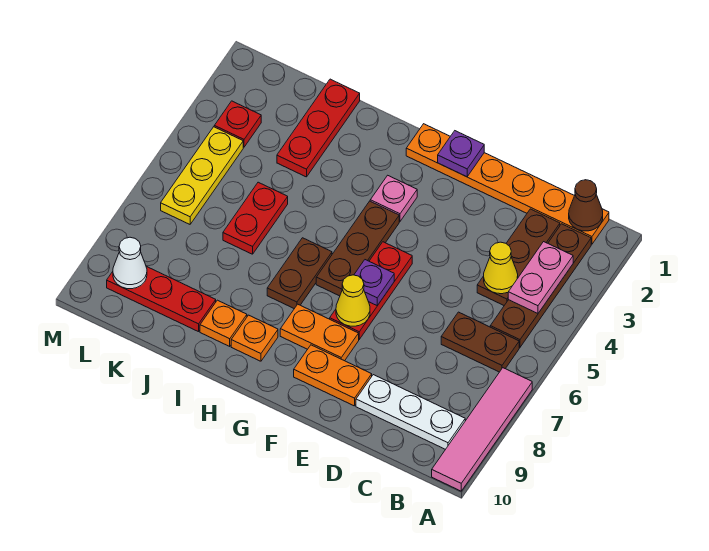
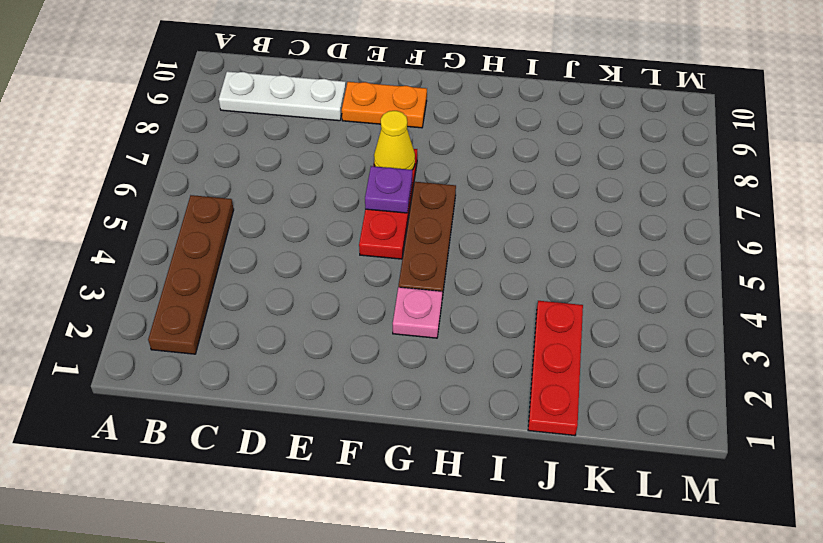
none -> pink 1x4 tile [432,368,532,491]
none -> orange 1x6 plate [406,124,609,244]
none -> brown 1x2 plate [441,312,519,372]

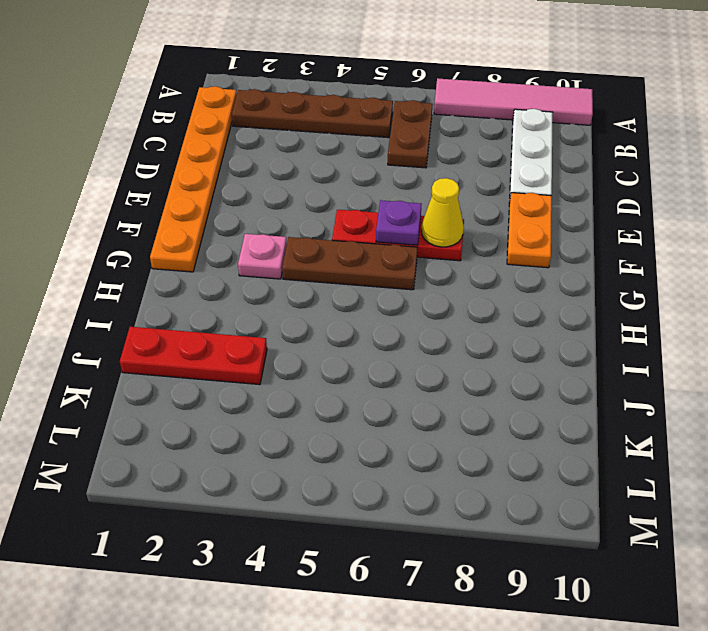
none -> brown 1x3 plate [477,209,560,305]
none -> orange 1x2 plate [280,304,359,361]
none -> brown 1x2 plate [267,238,332,309]

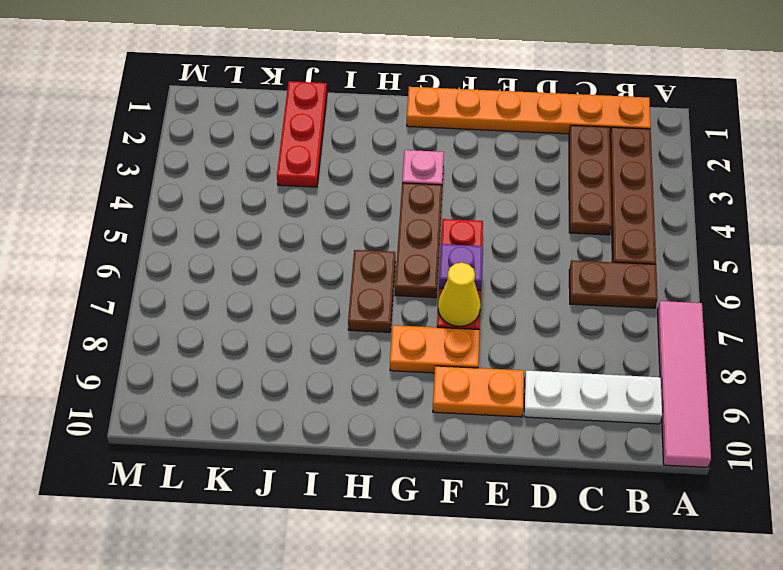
none -> orange 1x1 plate [231,315,278,361]
none -> orange 1x1 plate [200,300,247,346]
none -> red 1x2 plate [223,182,288,254]

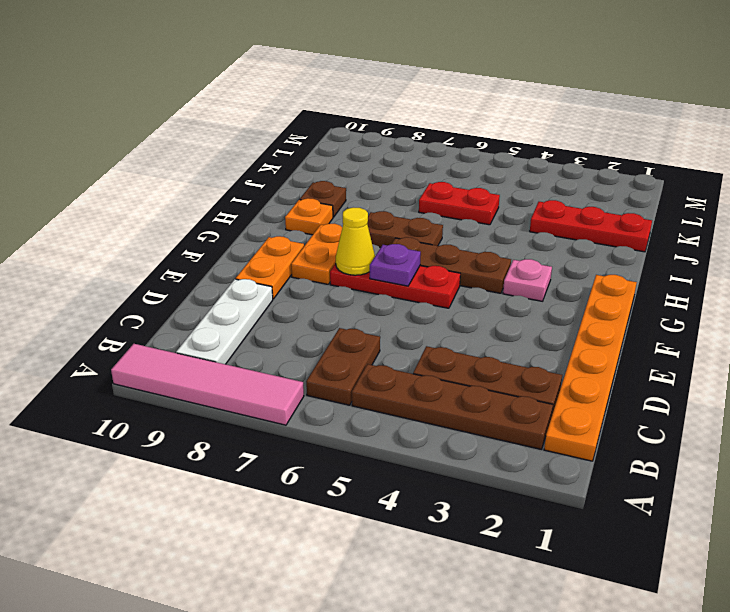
brown 1x1 plate [300,181,346,217] -> orange 1x1 plate [200,300,247,346]
none -> red 1x3 plate [107,266,216,332]
none -> red 1x1 plate [214,101,261,147]
none -> yellow 1x3 plate [161,127,243,224]

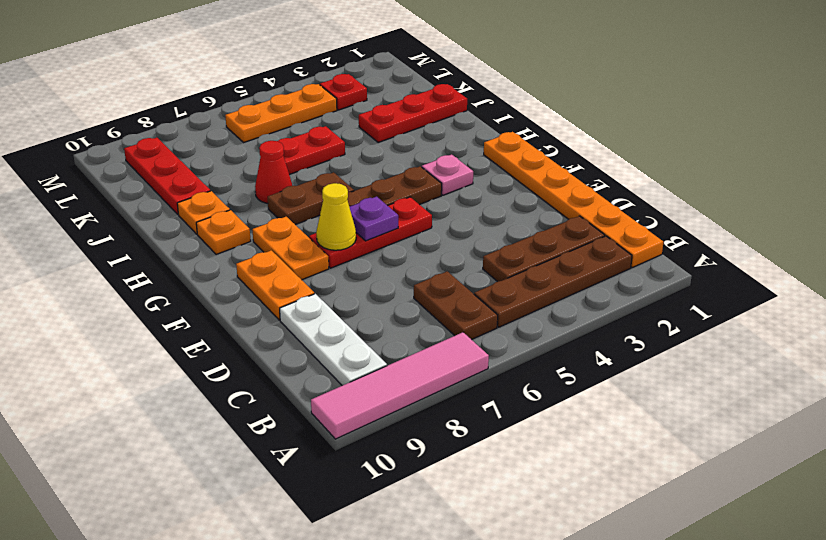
red 1x1 cone [255,141,292,203] -> none
orange 1x3 plate [225,84,337,142] -> yellow 1x3 plate [161,127,243,224]
none -> brown 1x1 cone [569,180,603,231]
none -> pink 1x2 plate [508,242,573,313]
none -> yellow 1x1 cone [484,242,518,294]

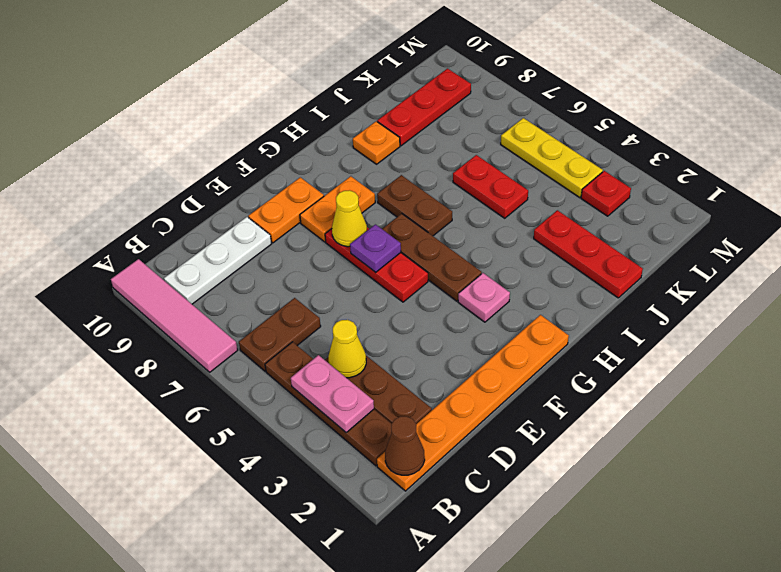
none -> orange 1x1 plate [231,315,278,361]
none -> purple 1x1 plate [438,131,484,177]
none -> white 1x1 cone [113,237,147,289]

